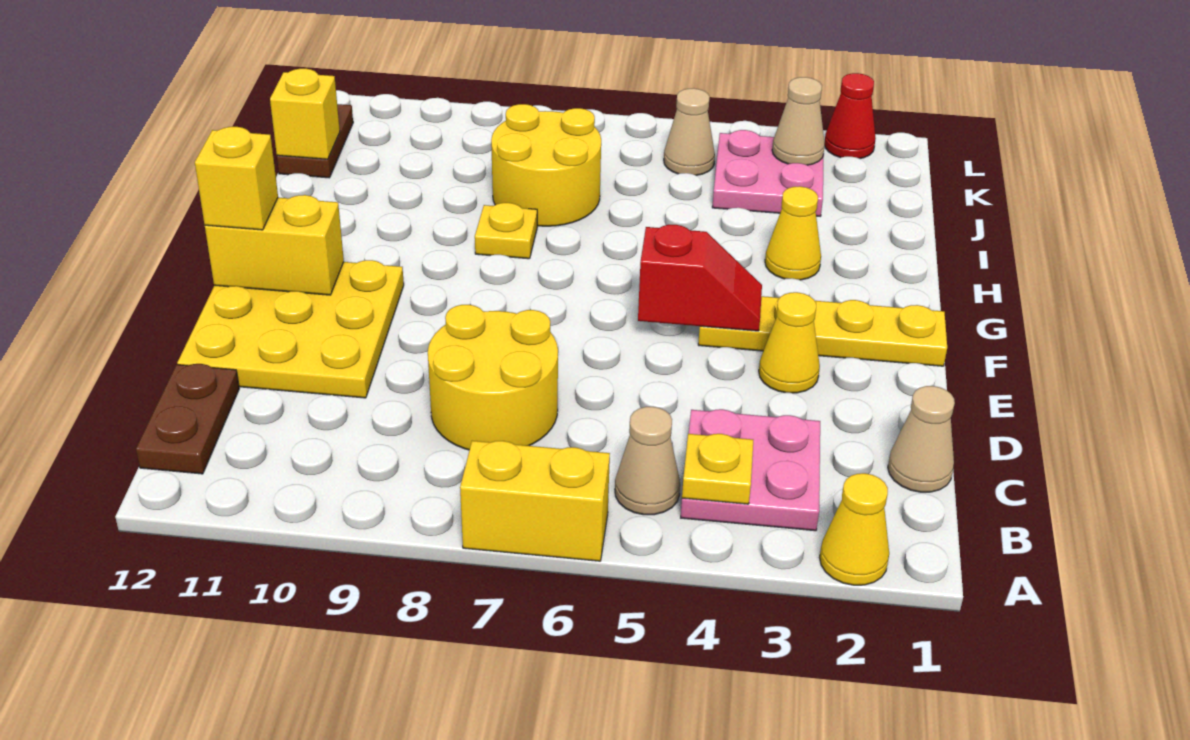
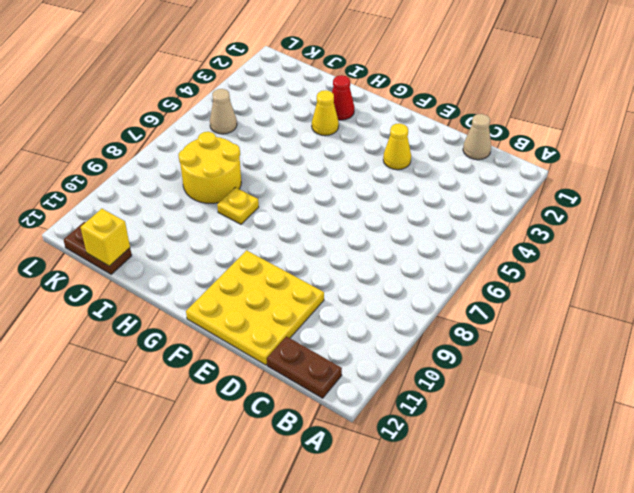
red 1x1 cone [332,75,354,120] -> red 1x1 cone moved to [824,73,876,159]
none -> yellow 1x1 cone [820,473,889,585]
none -> yellow 1x2 brick [460,441,610,561]
none -> pink 2x2 plate [681,409,820,531]

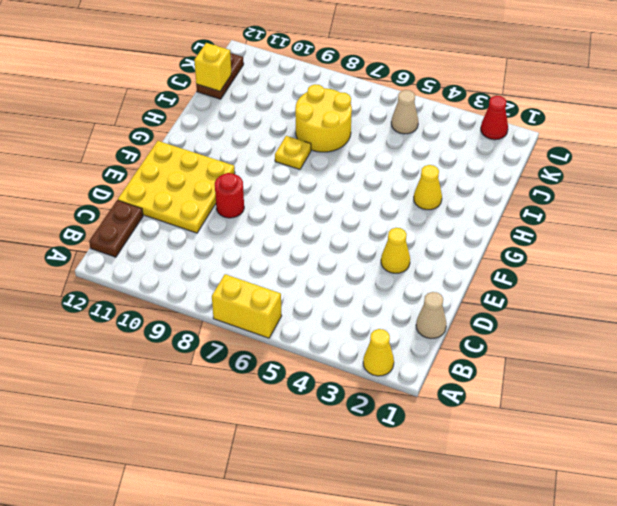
red 1x1 round brick [215,173,244,218] -> none
none -> pink 2x2 plate [681,409,820,531]
none -> tan 1x1 cone [615,407,680,515]
none -> yellow 2x2 round brick [428,305,558,450]

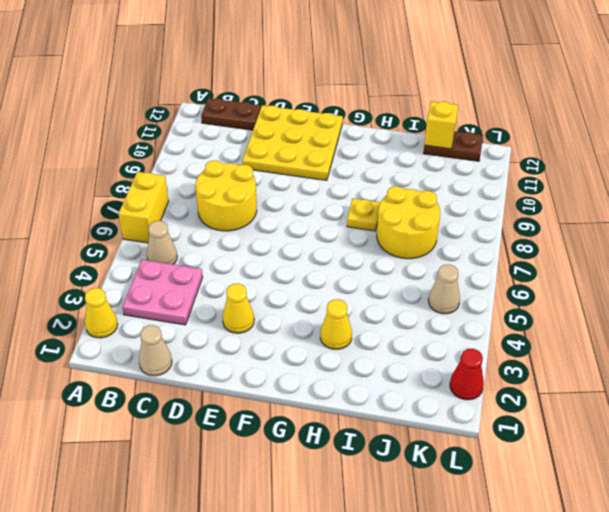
none -> yellow 1x4 plate [698,296,947,366]
none -> pink 2x2 plate [712,130,824,216]
none -> yellow 1x1 plate [682,434,753,504]

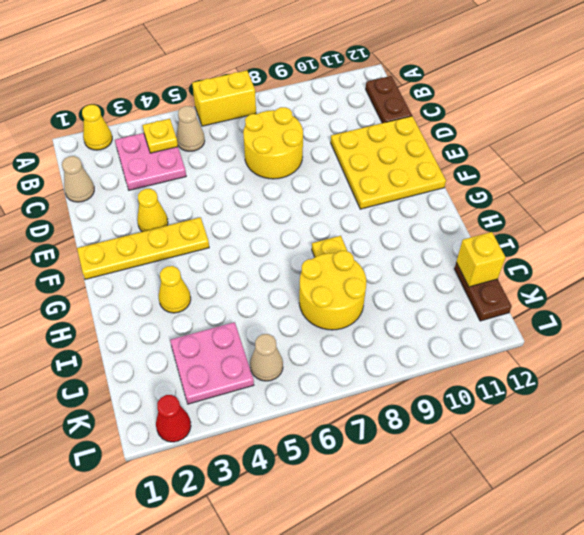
none -> red 1x2 slope [638,225,762,331]
none -> yellow 1x2 brick [205,195,344,295]
none -> tan 1x1 cone [772,77,825,165]

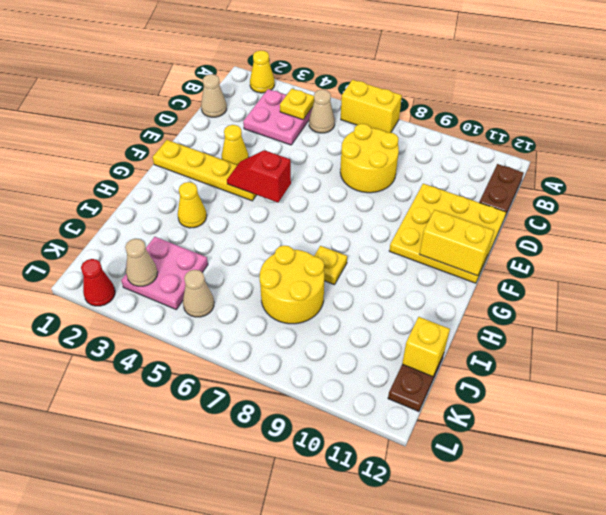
none -> yellow 1x1 brick [195,127,278,230]

